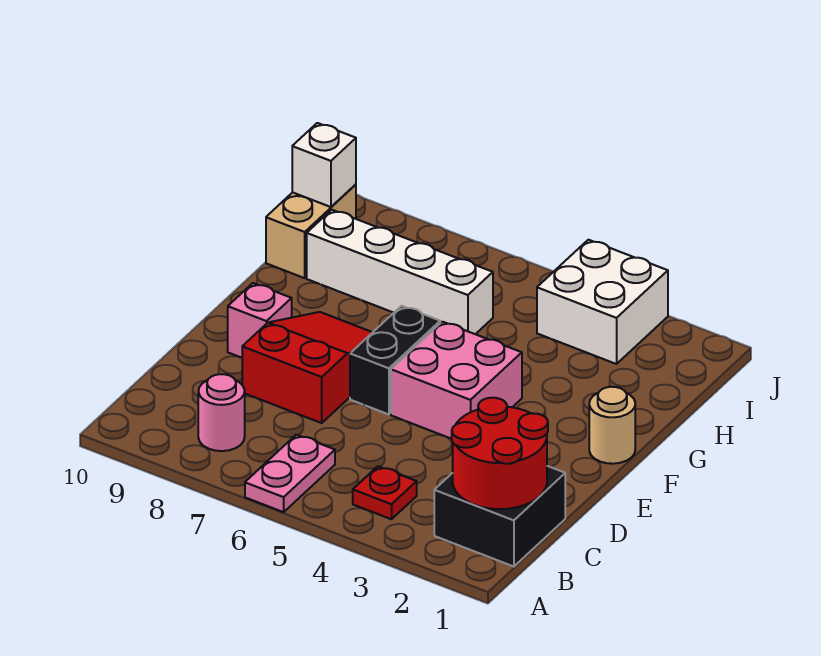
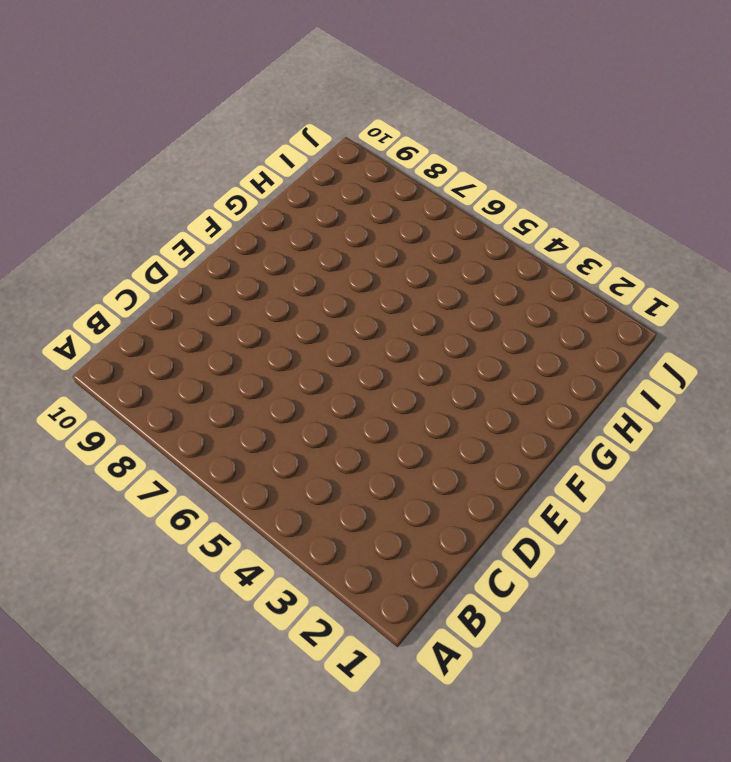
none -> pink 1x2 plate [245,435,335,512]
none -> black 2x2 brick [434,466,565,567]
none -> red 1x1 plate [353,466,417,519]

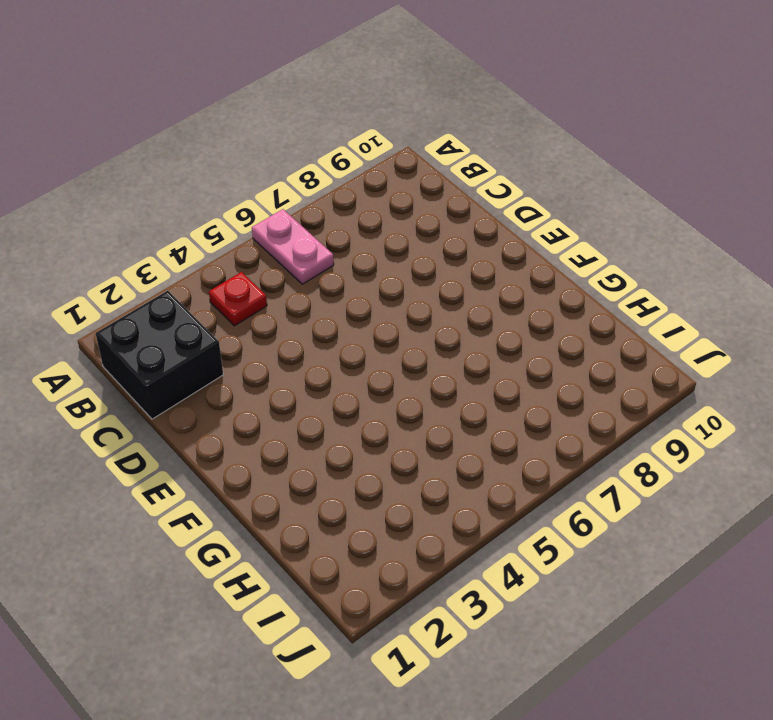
none -> pink 1x1 round brick [198,374,245,451]
none -> red 2x3 slope [242,312,373,423]
none -> pink 2x2 brick [391,322,522,439]

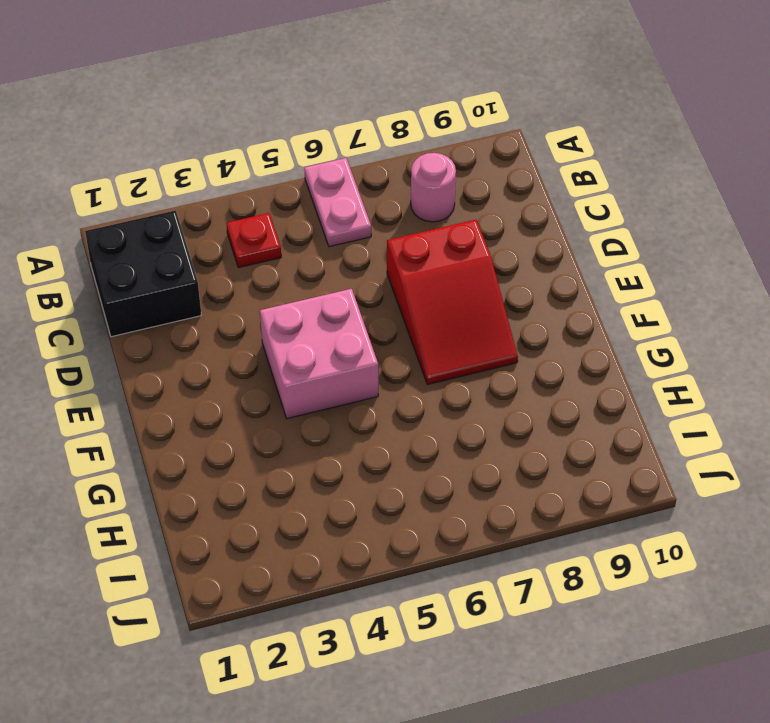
none -> black 1x2 brick [350,306,440,414]
none -> pink 1x1 brick [228,283,292,358]
none -> tan 1x1 round brick [589,387,635,464]

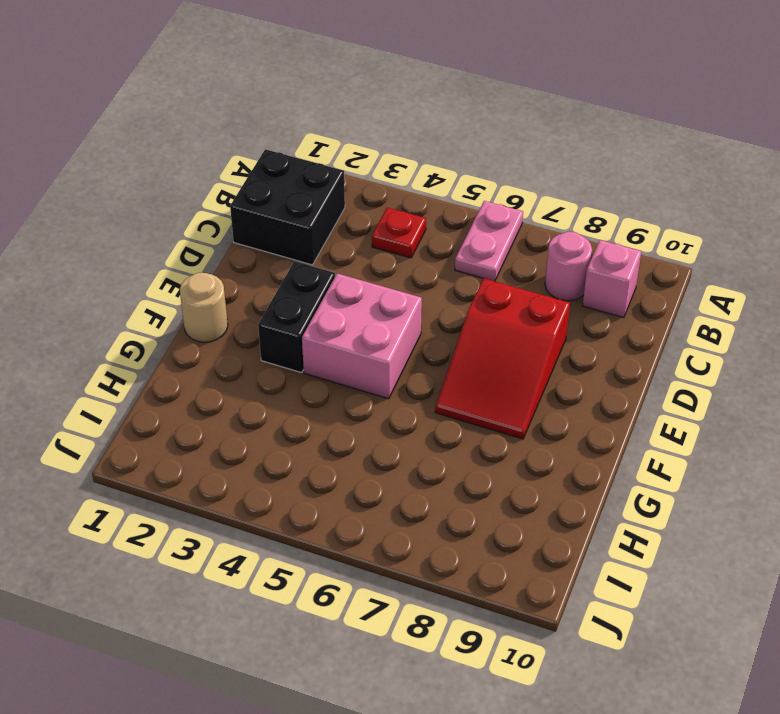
pink 1x1 brick [583,240,641,318] -> pink 1x1 brick moved to [228,283,292,358]
black 1x2 brick [258,261,335,373] -> black 1x2 brick moved to [350,306,440,414]
none -> white 1x4 brick [307,210,493,334]
none -> tan 1x2 brick [266,184,356,278]
none -> white 2x2 brick [537,240,668,364]

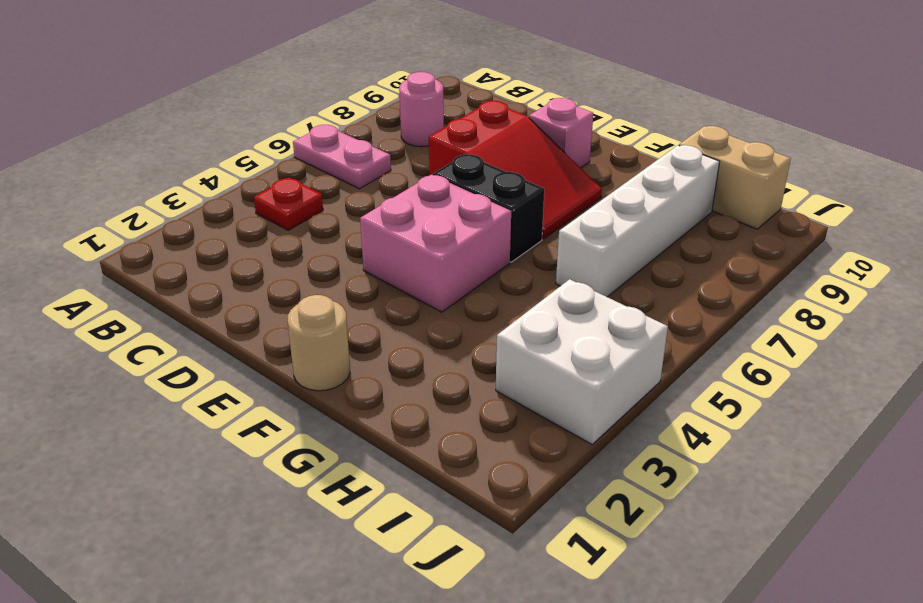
none -> black 2x2 brick [434,466,565,567]
none -> red 2x2 round brick [452,398,548,509]
none -> white 1x1 brick [292,123,356,207]

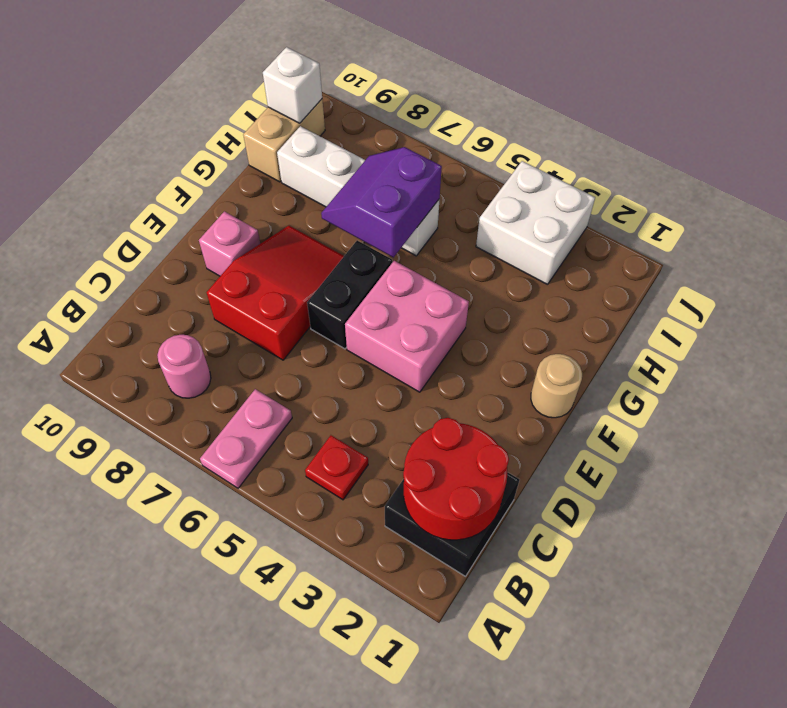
purple 2x2 slope [321,147,442,257] -> none

